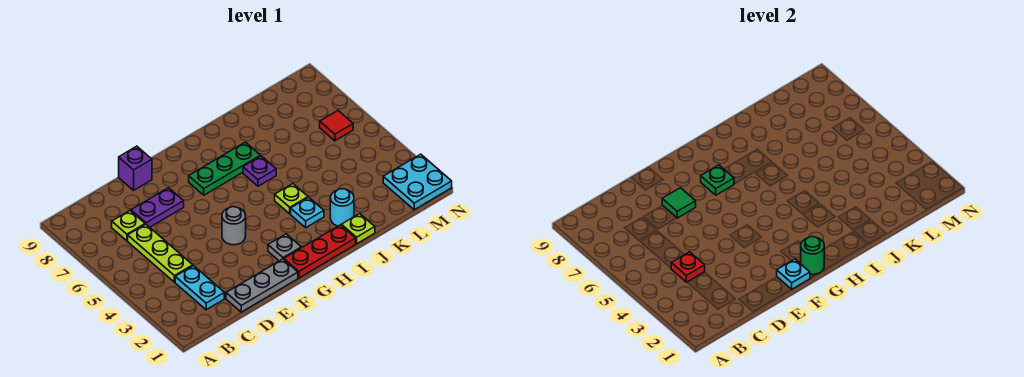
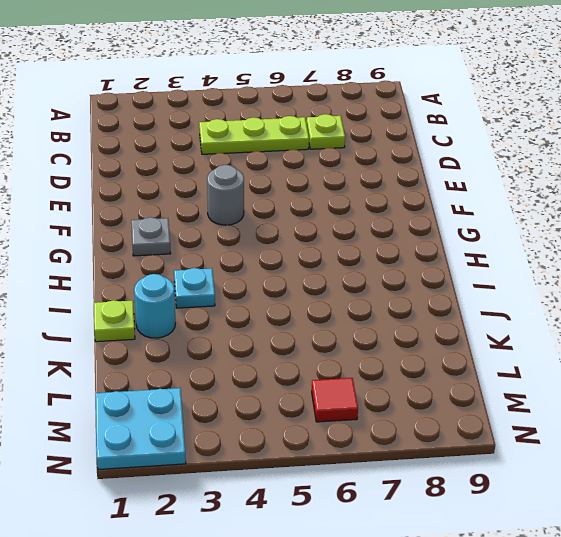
none -> cyan 1x2 plate [175,266,224,310]
none -> grey 1x3 plate [226,259,298,312]
none -> purple 1x2 plate [131,188,184,227]

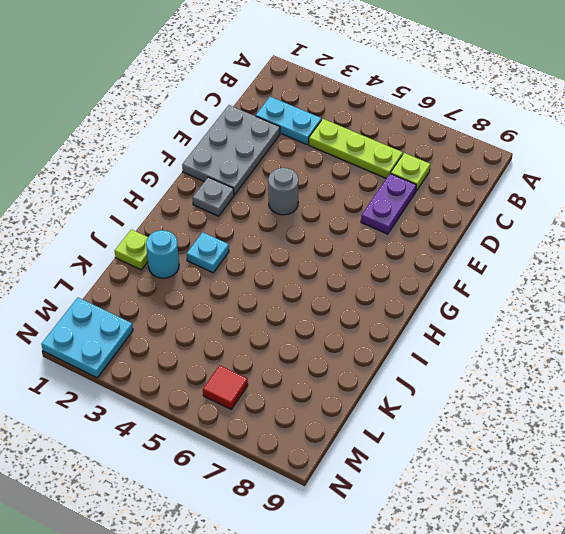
grey 2x3 plate [182,105,280,195] -> grey 1x3 plate [226,259,298,312]
none -> purple 1x1 brick [119,146,152,190]
none -> red 1x3 plate [284,225,356,278]
none -> green 1x3 plate [189,142,260,195]

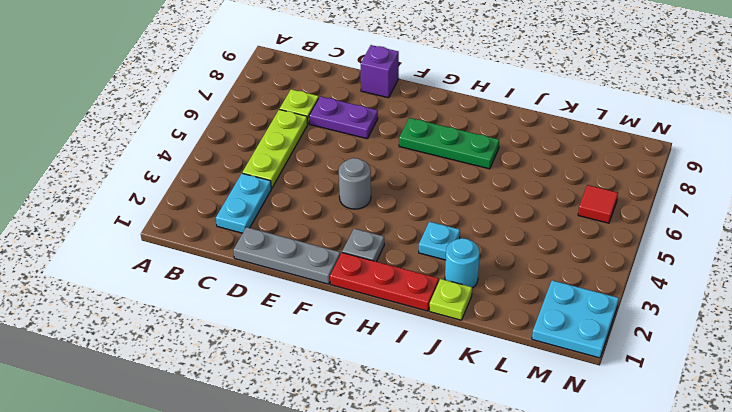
none -> lime 1x1 plate [275,184,308,214]
none -> purple 1x1 plate [243,156,276,186]
none -> red 1x1 plate [671,252,705,282]

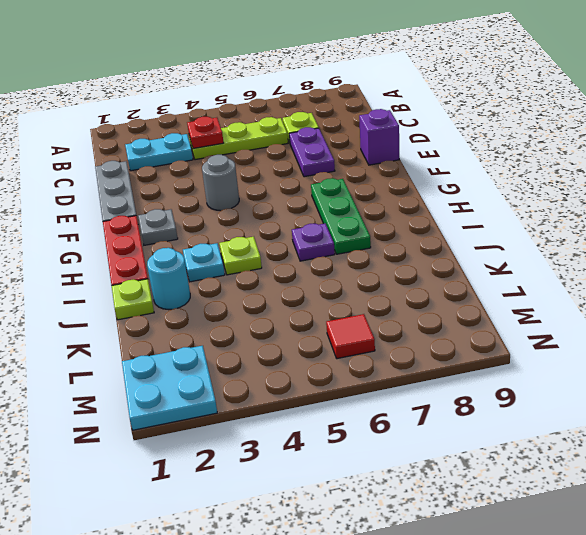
none -> green 1x1 tile [662,188,696,218]
none -> cyan 1x1 plate [777,259,810,289]
none -> green 1x1 round brick [801,237,824,275]

